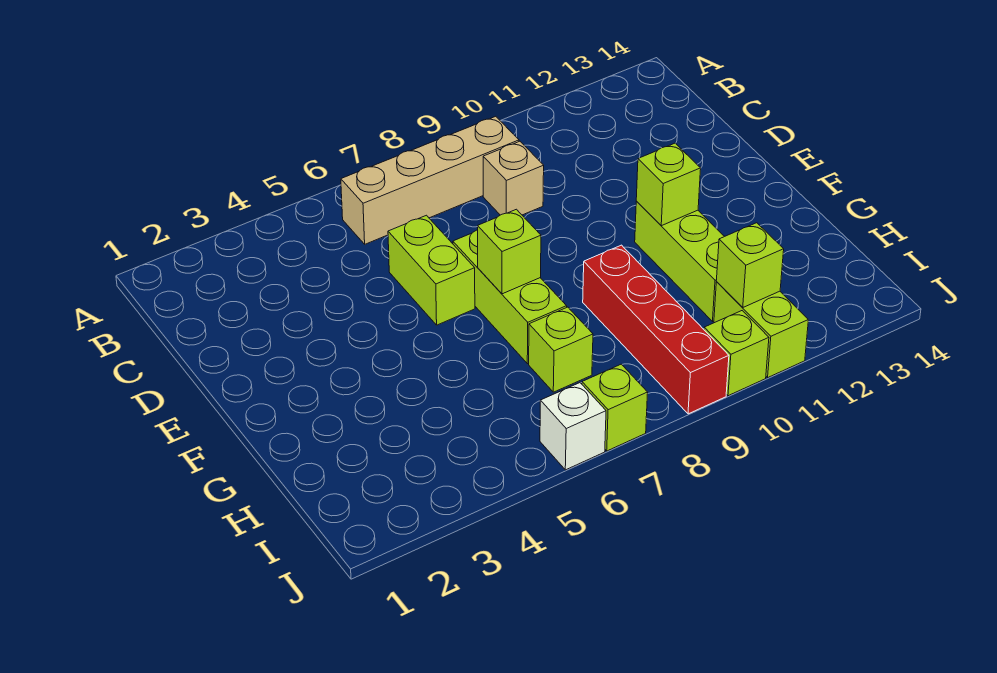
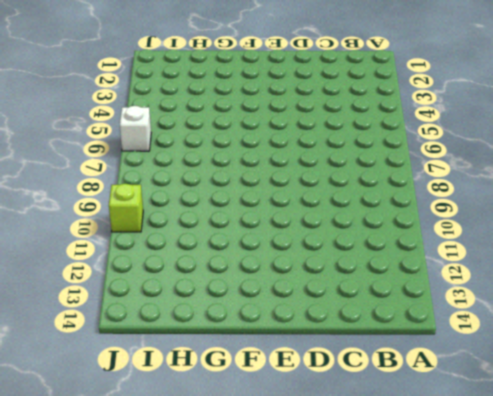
none -> tan 1x4 brick [341,116,519,244]
none -> tan 1x1 brick [483,141,544,215]
none -> lime 1x2 brick [388,215,475,325]

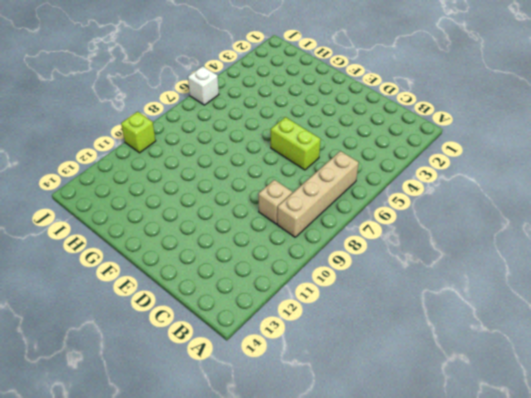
none -> lime 1x3 brick [453,230,567,364]
none -> lime 1x3 brick [635,201,724,321]
none -> red 1x4 brick [583,245,729,414]

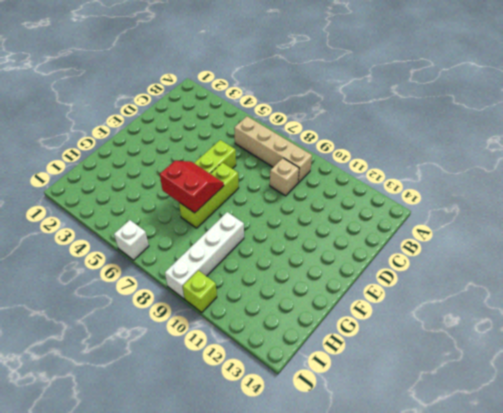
red 2x2 slope [160,161,224,213] -> lime 1x1 brick [478,209,541,294]
white 1x4 brick [165,212,244,299] -> red 1x4 brick [583,245,729,414]
none -> lime 1x3 brick [635,201,724,321]
none -> lime 1x1 brick [529,307,593,392]
none -> lime 1x2 brick [714,282,808,377]

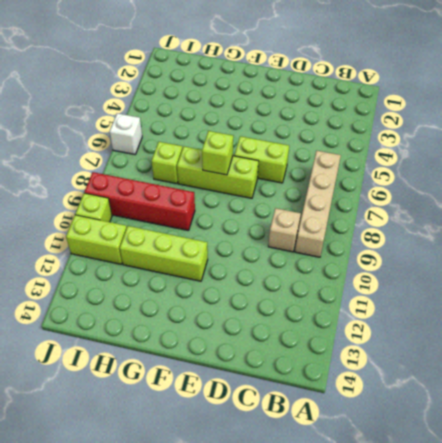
none -> lime 1x1 brick [582,364,648,451]
none -> lime 1x1 brick [636,143,701,226]
none -> lime 1x1 brick [716,223,784,307]

